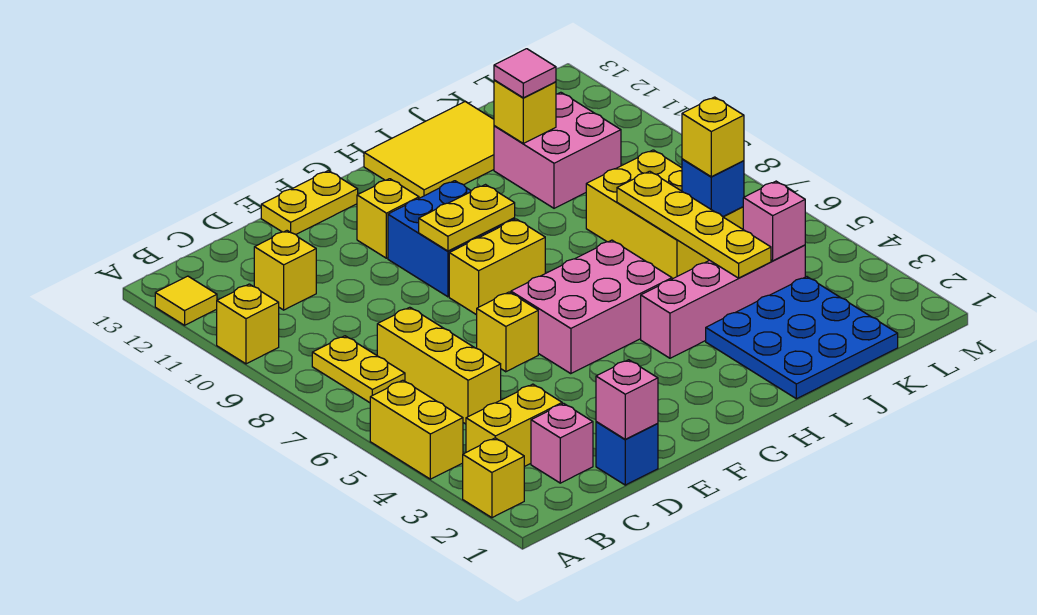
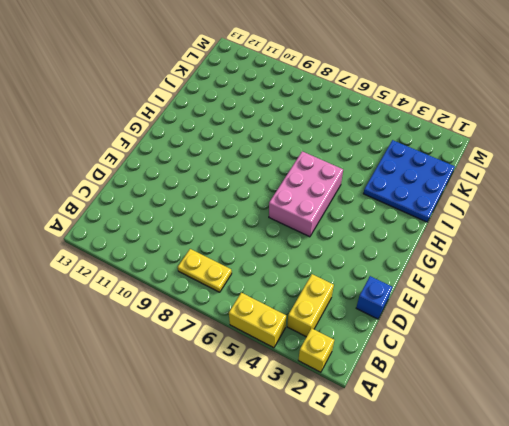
none -> yellow 1x1 brick [217,284,279,364]
none -> yellow 1x1 tile [155,276,217,325]
none -> pink 1x1 brick [531,403,593,483]

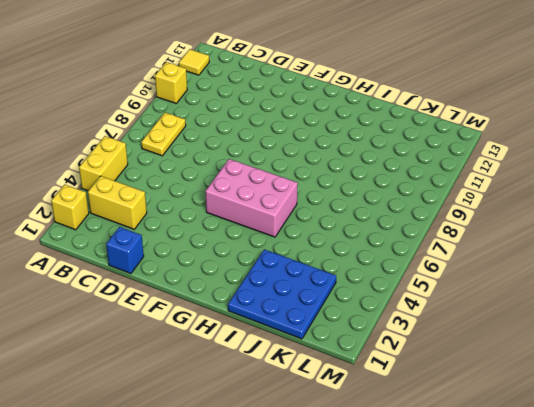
none -> pink 1x1 brick [531,403,593,483]
none -> yellow 1x3 brick [377,307,501,424]
none -> yellow 1x1 brick [254,231,316,310]

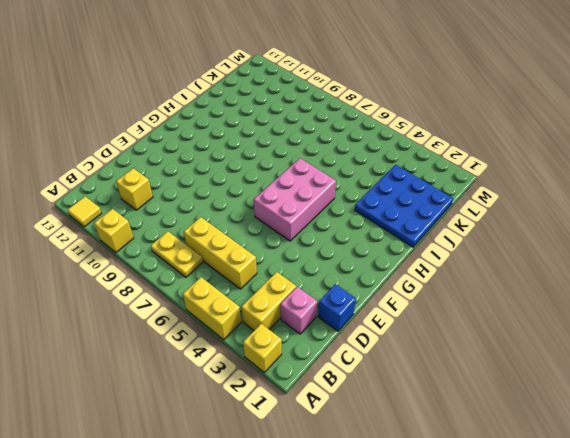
none -> yellow 1x1 brick [477,292,538,372]
none -> yellow 1x2 plate [261,171,358,234]
none -> yellow 1x2 brick [449,219,545,315]

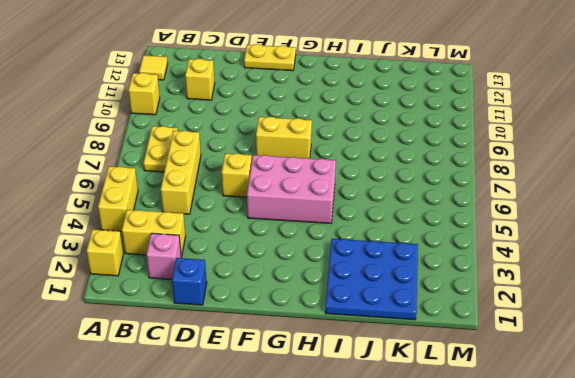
none -> blue 2x2 brick [388,181,515,297]
none -> yellow 1x1 brick [357,179,419,258]
none -> pink 1x4 brick [641,245,805,358]

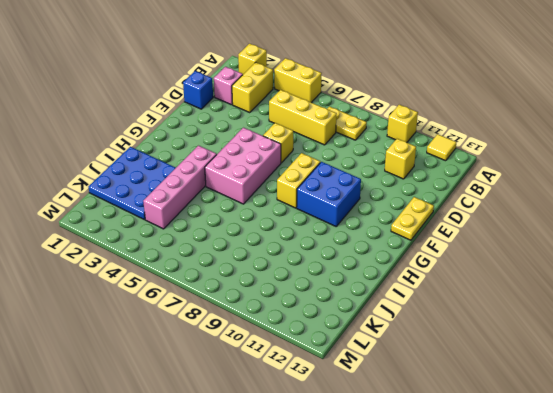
none -> yellow 1x1 brick [357,179,419,258]
none -> yellow 2x3 tile [364,102,494,198]
none -> yellow 2x3 brick [586,150,743,279]

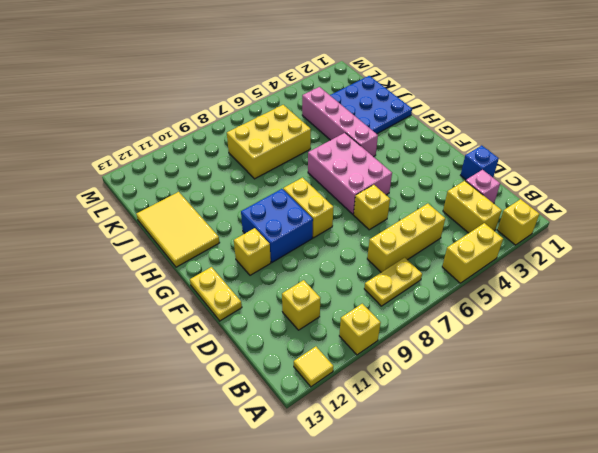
none -> pink 2x2 brick [494,92,621,208]
none -> pink 1x1 brick [596,360,658,439]
none -> yellow 1x2 plate [419,185,515,251]

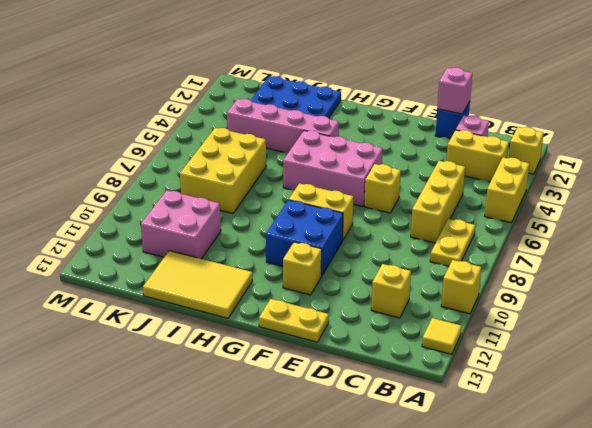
none -> yellow 1x2 plate [419,185,515,251]
none -> yellow 1x4 plate [617,171,771,278]
none -> yellow 1x1 brick [494,80,556,143]

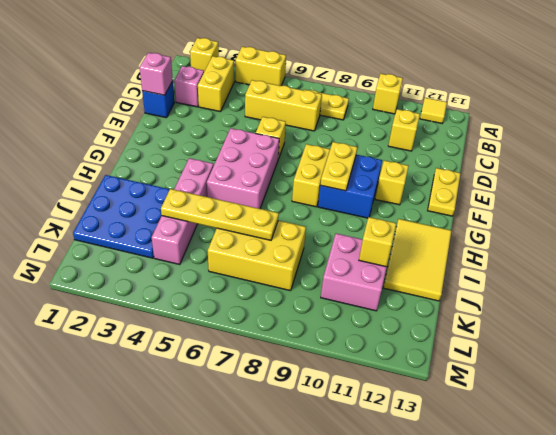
none -> pink 1x1 brick [743,181,805,261]
none -> blue 1x1 brick [682,159,744,217]
none -> pink 1x1 tile [494,49,556,98]

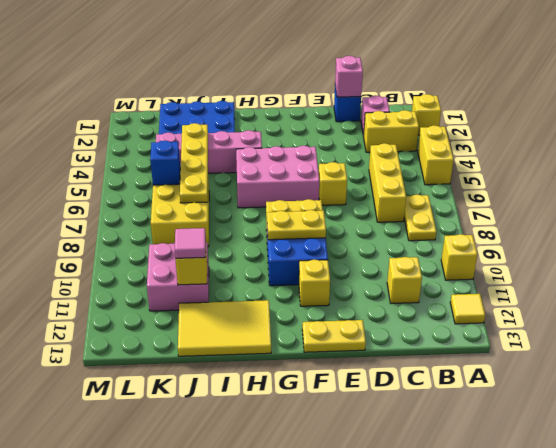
none -> pink 1x1 brick [743,181,805,261]
none -> yellow 1x1 brick [682,97,744,177]

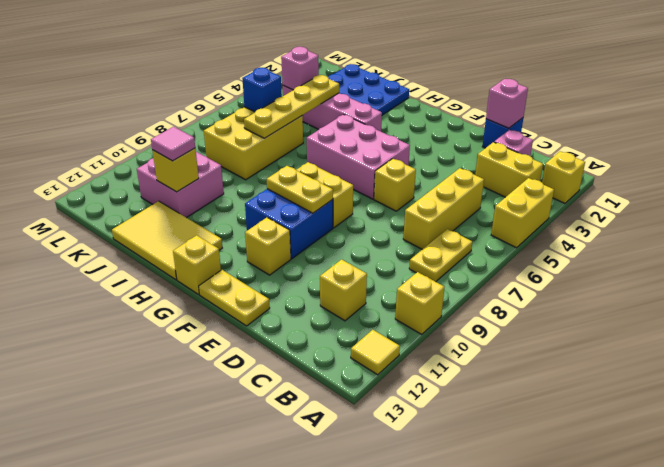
yellow 1x1 brick [173,235,221,294] -> yellow 1x1 brick moved to [682,97,744,177]

